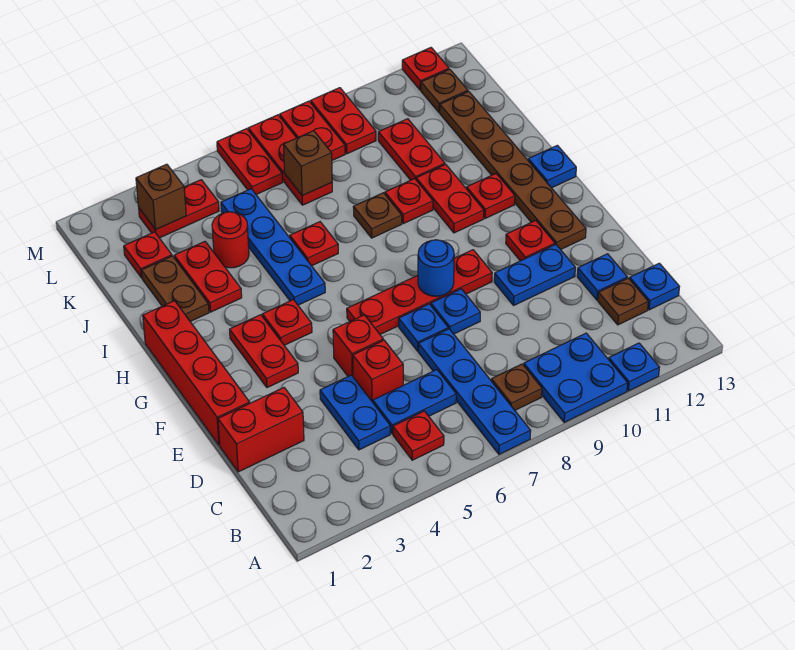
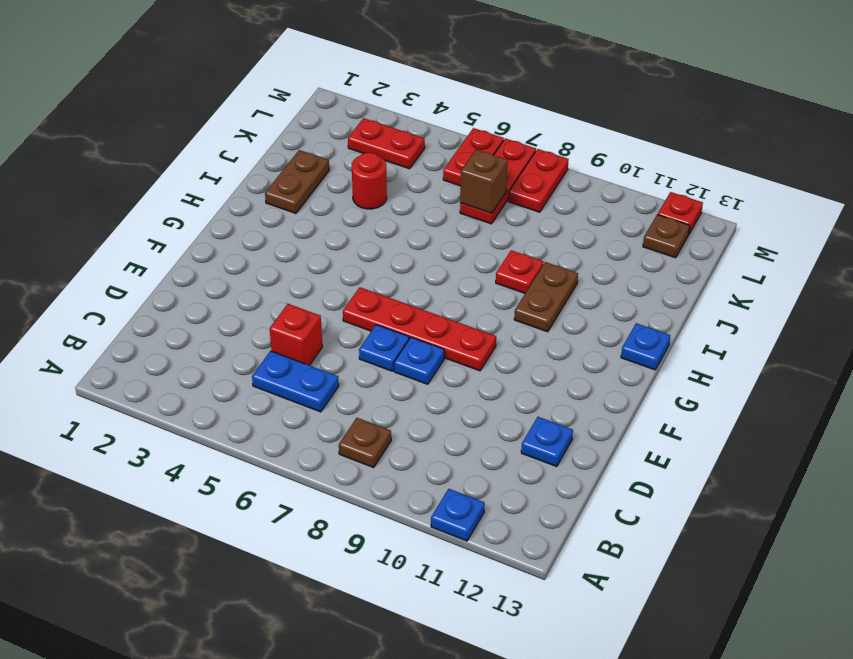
brown 1x2 plate [514,262,578,332] -> red 1x2 plate [416,164,484,233]
none -> blue 1x4 plate [418,329,531,454]
none -> blue 2x2 plate [524,333,628,422]
none -> red 1x1 plate [393,411,444,460]
none -> blue 1x2 plate [320,375,390,450]

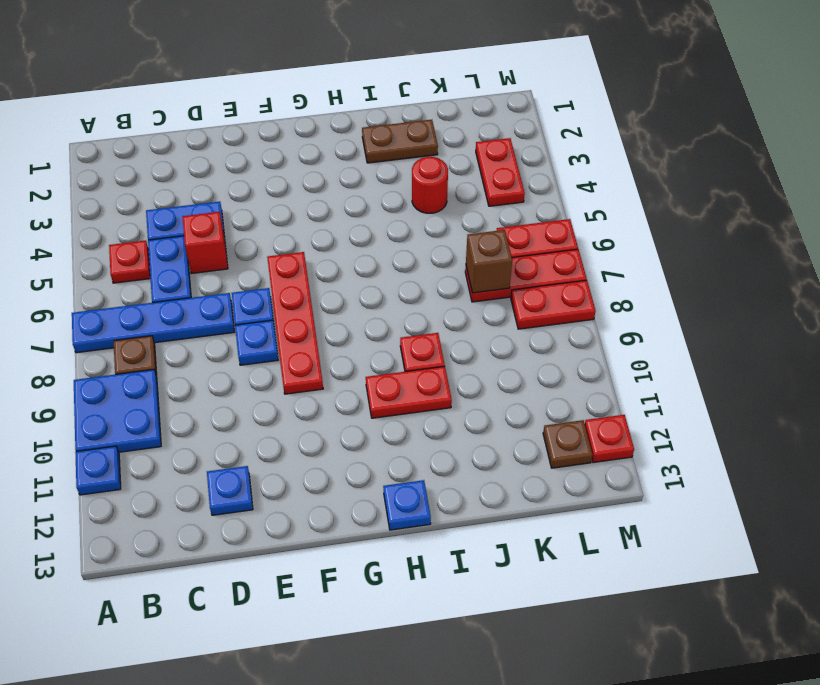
none -> brown 1x1 plate [598,278,648,325]
none -> blue 1x1 plate [630,263,679,310]
none -> red 1x2 brick [218,388,304,472]
none -> red 1x4 brick [143,301,250,445]

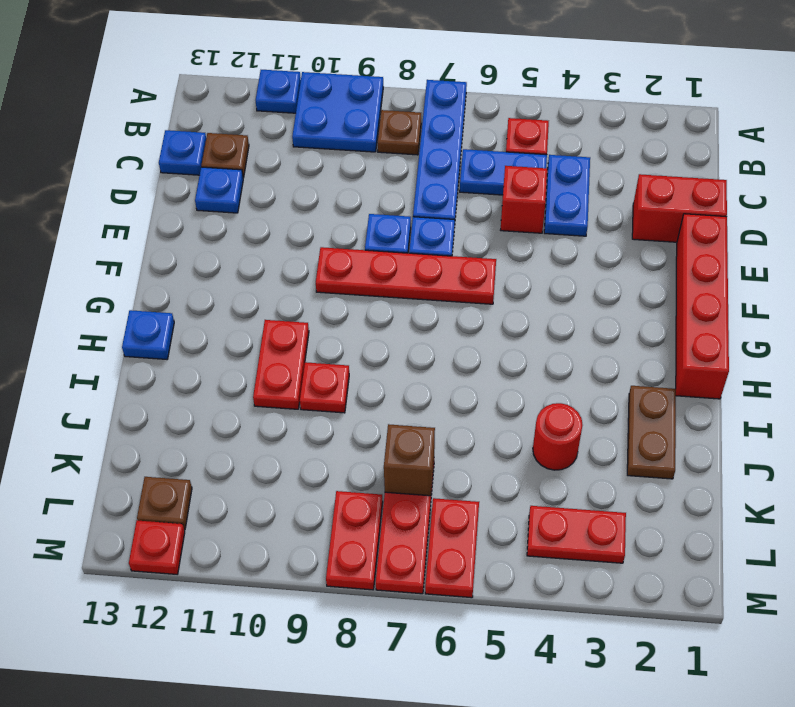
none -> red 1x1 brick [333,315,383,376]
none -> blue 1x2 plate [494,245,575,305]
none -> red 1x2 plate [230,315,298,388]
none -> red 1x1 plate [506,221,555,261]

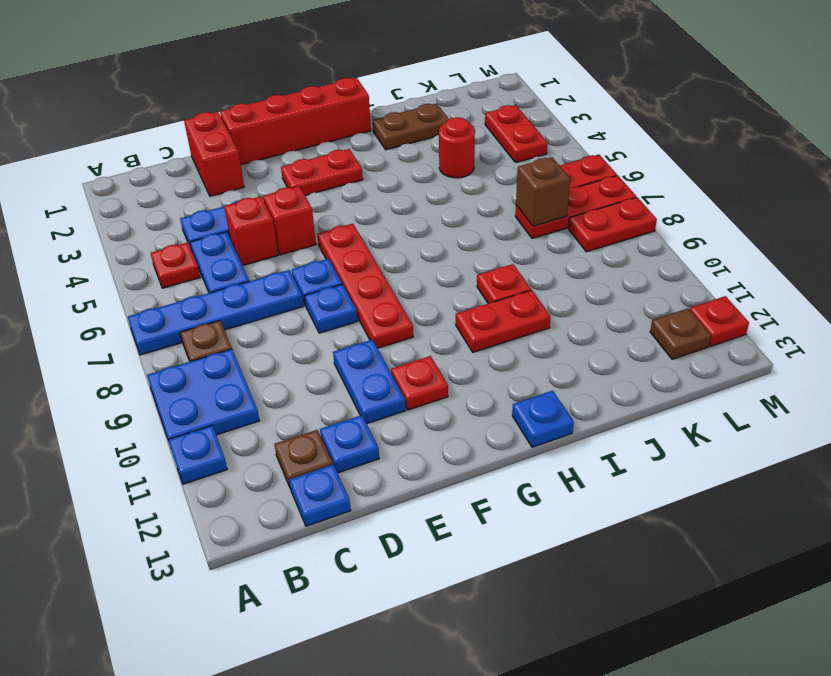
none -> brown 1x6 plate [440,91,586,250]
none -> red 1x1 plate [262,300,312,345]
none -> blue 1x4 plate [221,189,325,305]
none -> red 1x1 plate [467,174,515,218]

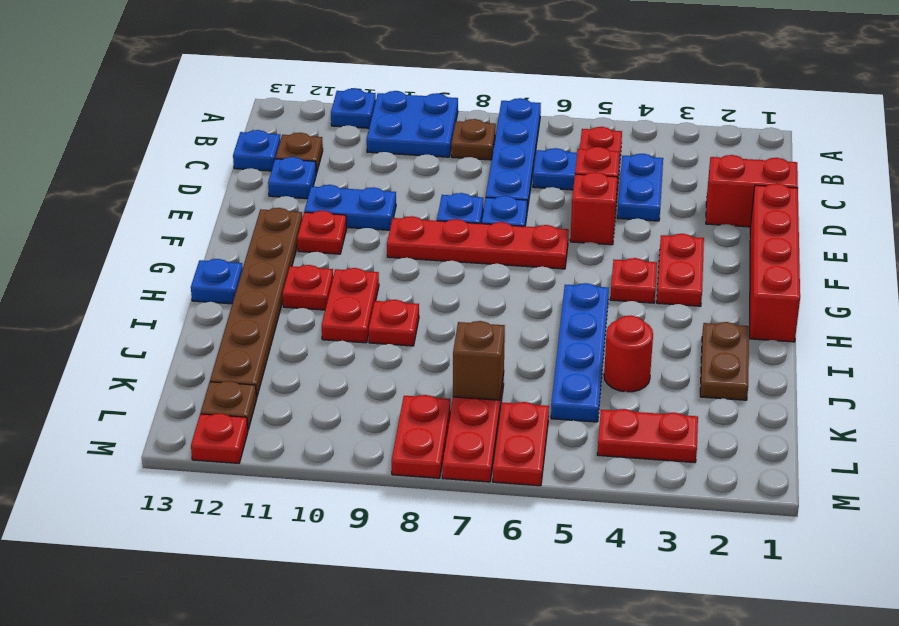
none -> red 1x2 plate [174,242,242,312]
none -> red 1x1 plate [290,222,338,266]
none -> brown 1x1 plate [353,193,402,238]
none -> red 1x2 plate [378,119,445,180]

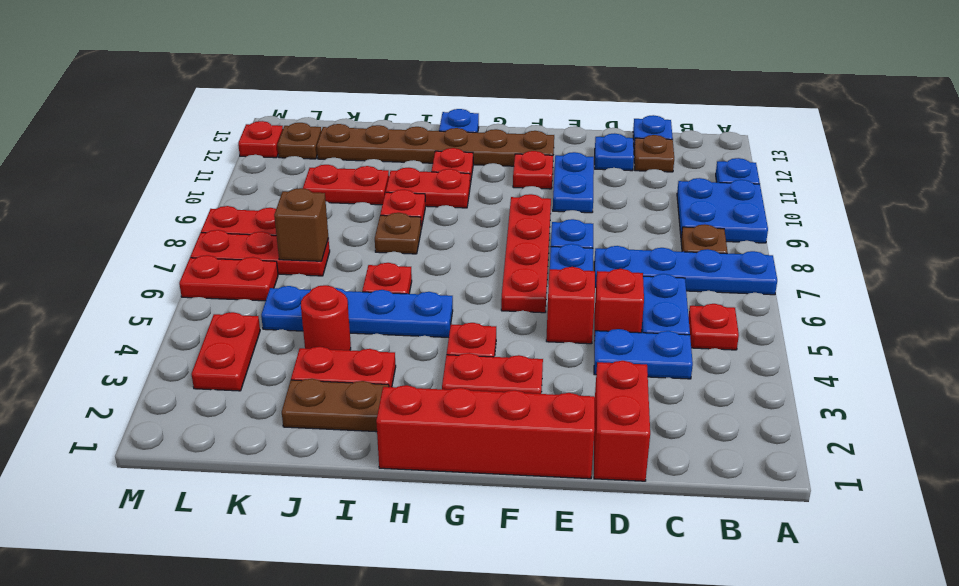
none -> red 1x1 plate [124,232,172,278]
none -> red 1x2 plate [311,88,376,154]
none -> blue 1x1 round brick [418,240,454,296]
none -> brown 1x1 brick [136,164,186,230]

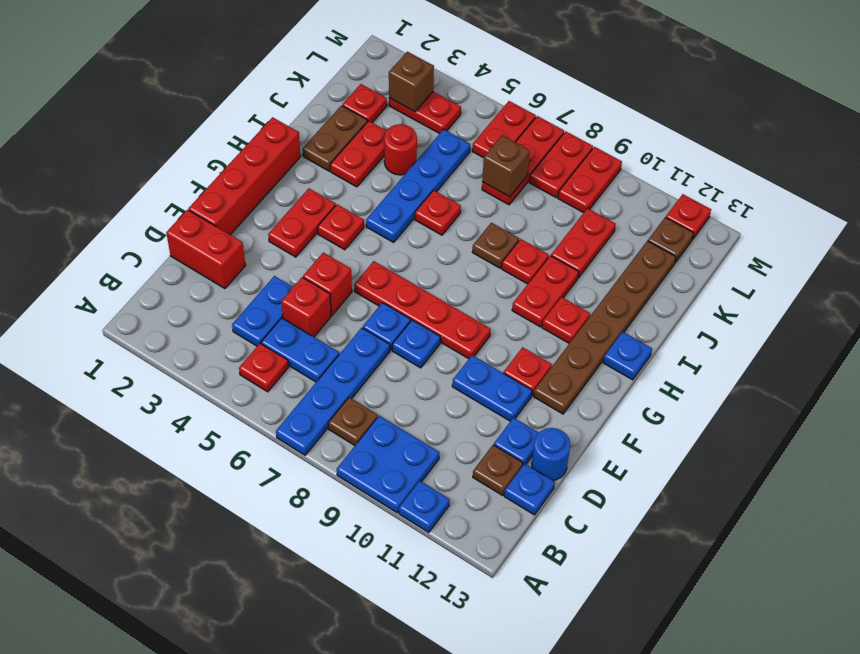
blue 1x1 round brick [532,428,570,480] -> blue 1x1 round brick moved to [418,240,454,296]

